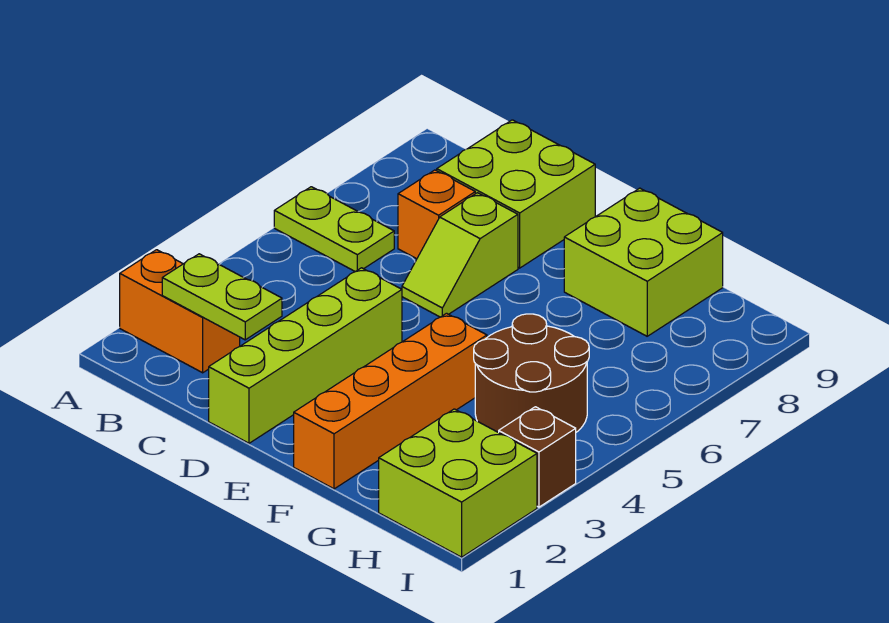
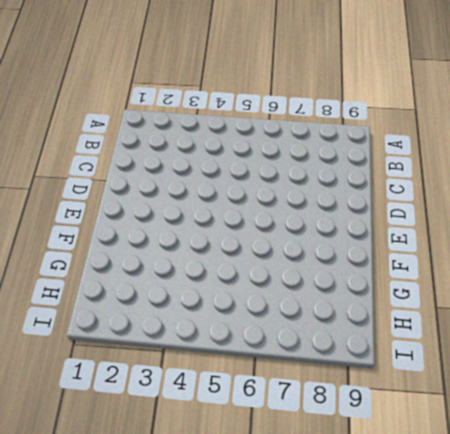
none -> orange 1x2 brick [120,250,240,373]
none -> lime 1x2 plate [274,187,394,272]
none -> orange 1x1 brick [398,170,475,259]

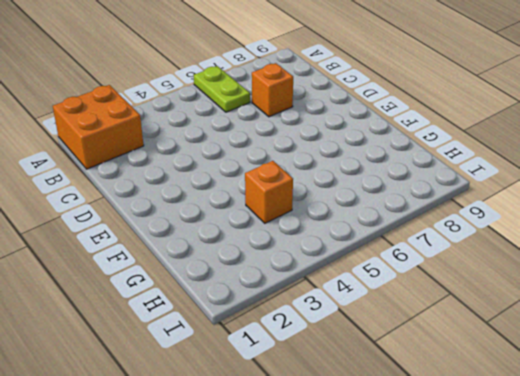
orange 2x2 brick [53,85,144,169] -> orange 1x2 brick [120,250,240,373]
orange 1x1 brick [245,161,293,223] -> brown 2x2 round brick [474,314,589,433]
none -> lime 2x2 brick [437,120,595,268]
none -> lime 1x4 brick [209,268,402,443]
none -> lime 1x2 slope [402,193,518,317]

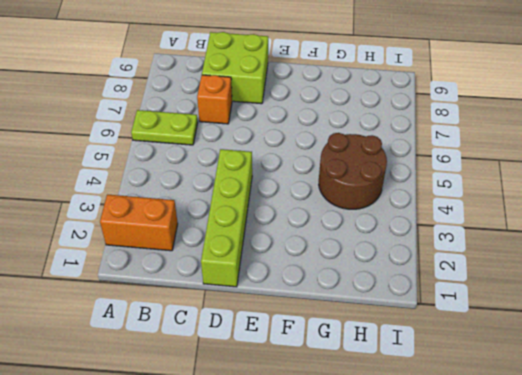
none -> lime 1x2 slope [402,193,518,317]
none -> orange 1x4 brick [294,313,487,489]
none -> lime 2x2 brick [564,188,723,336]

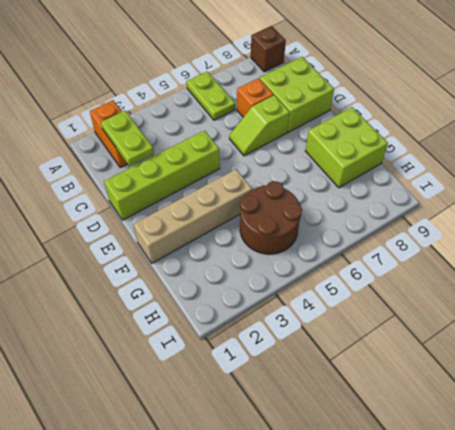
brown 1x1 brick [251,26,286,72] -> brown 1x1 brick moved to [499,407,576,507]
tan 1x4 brick [133,169,252,263] -> orange 1x4 brick [294,313,487,489]
none -> lime 2x2 brick [379,409,537,557]

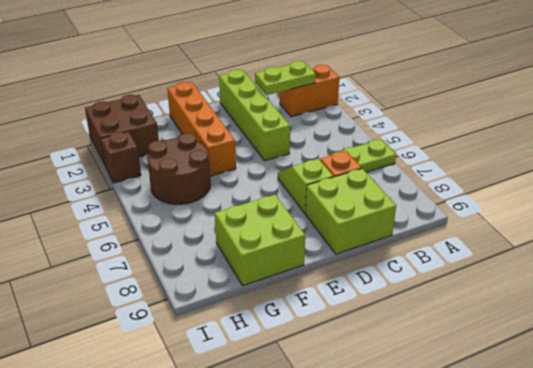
brown 2x2 brick [85,95,159,165] -> lime 2x2 brick [379,409,537,557]

